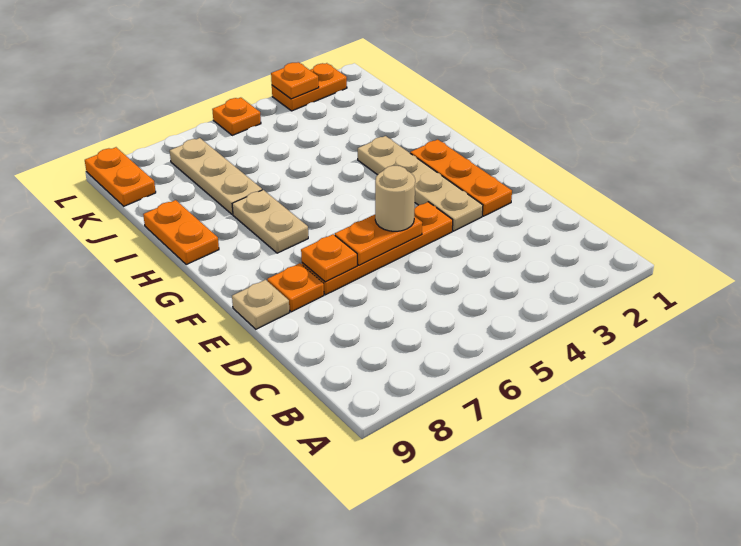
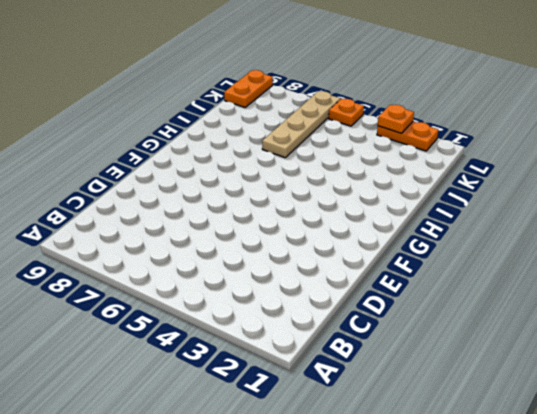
tan 1x4 plate [262,91,340,158] -> tan 1x4 plate moved to [358,136,483,231]
none -> orange 1x3 plate [410,140,512,216]
none -> orange 1x4 plate [302,202,453,295]
none -> orange 1x1 plate [267,263,324,312]

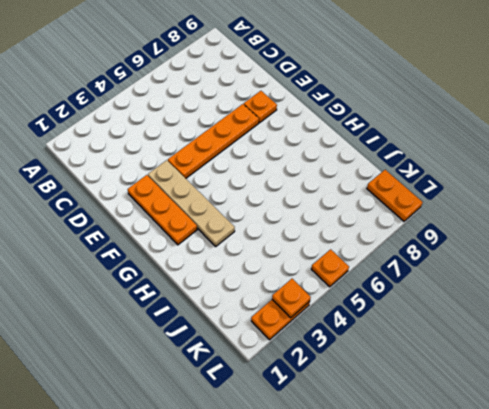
none -> tan 1x1 plate [232,280,290,329]
none -> tan 1x2 plate [232,190,308,253]
none -> orange 1x2 plate [143,200,219,264]

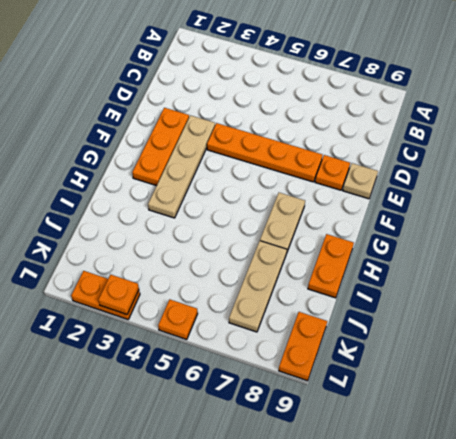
none -> orange 1x2 plate [335,215,422,265]
none -> orange 1x1 plate [301,234,357,282]
none -> tan 1x1 round brick [375,166,415,231]

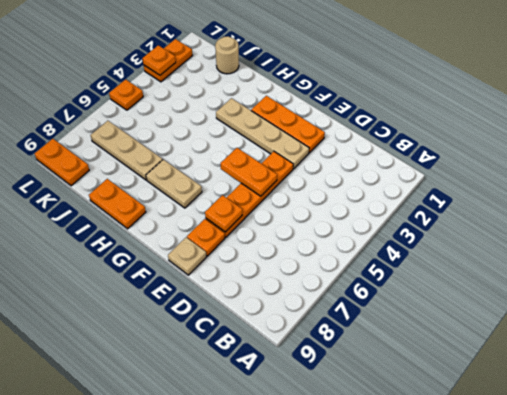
orange 1x2 plate [221,148,277,196] -> orange 1x2 plate turned to [335,215,422,265]
tan 1x1 round brick [215,36,239,74] -> tan 1x1 round brick moved to [375,166,415,231]

